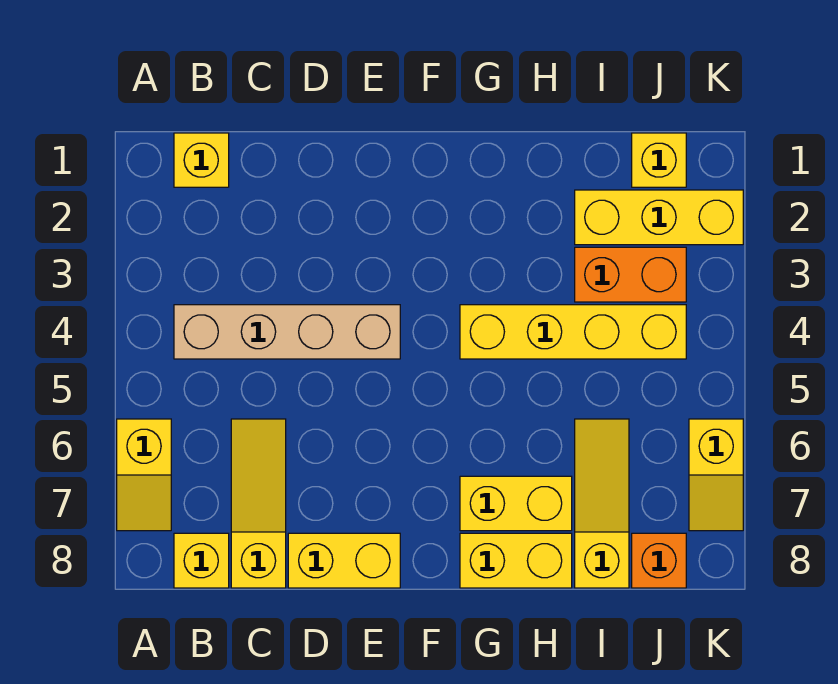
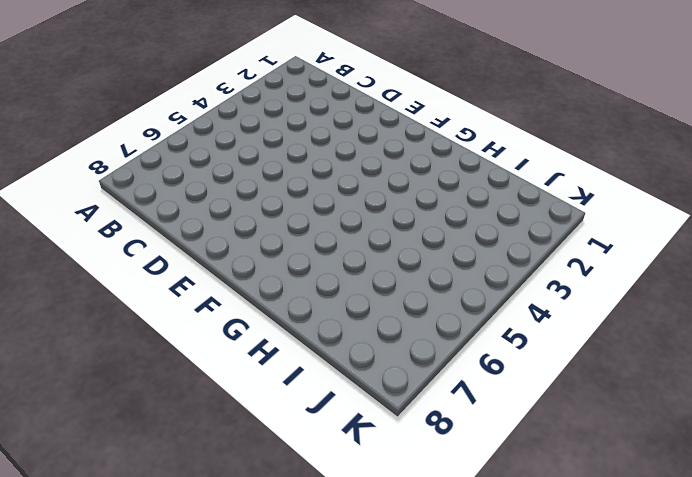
none -> yellow 1x2 slope [117,419,171,531]
none -> yellow 1x1 brick [174,133,229,187]
none -> tan 1x4 brick [174,305,400,359]

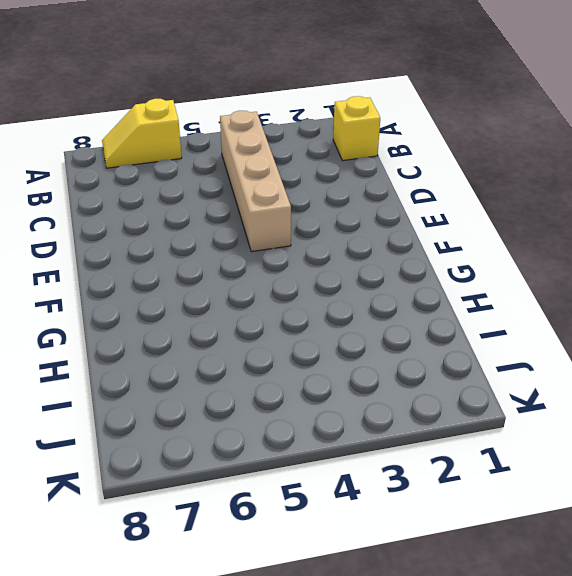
none -> yellow 1x1 brick [174,533,229,588]
none -> yellow 1x3 slope [231,419,286,588]
none -> yellow 1x2 brick [288,533,400,588]

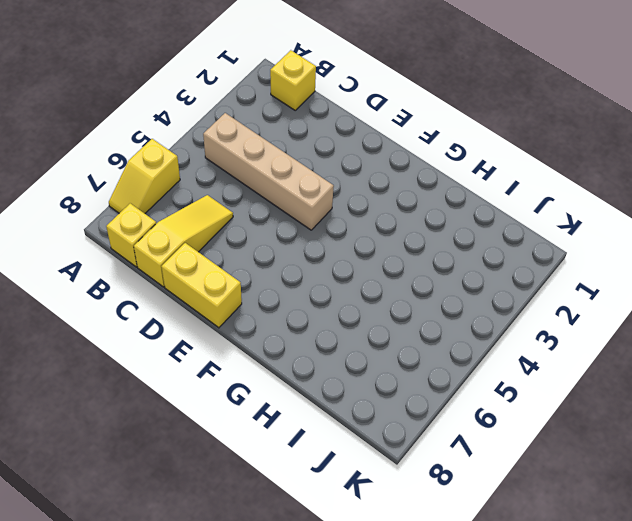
none -> yellow 1x4 brick [460,305,686,359]
none -> yellow 1x2 brick [460,476,572,531]
none -> yellow 1x2 brick [460,533,572,588]

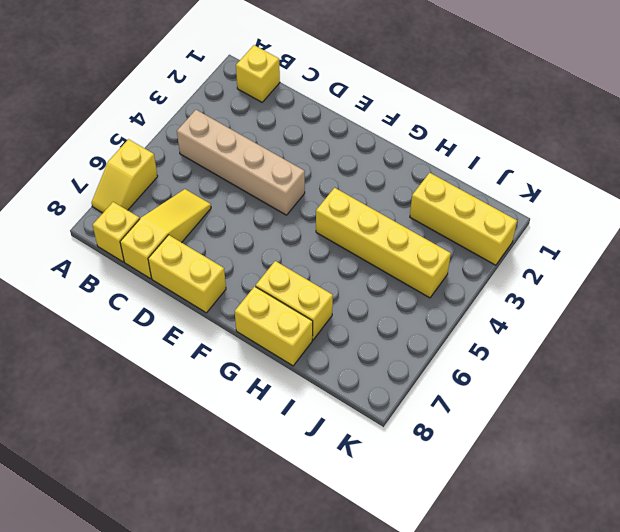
none -> orange 1x2 brick [575,247,686,302]
none -> yellow 1x3 slope [575,419,629,588]
none -> yellow 1x1 brick [632,133,686,187]

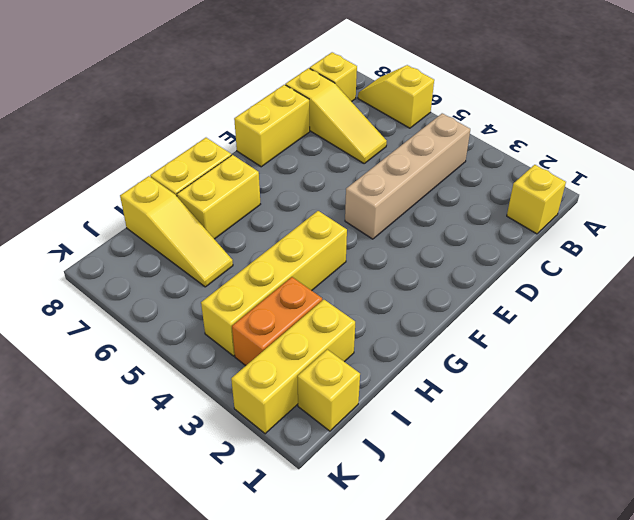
none -> orange 1x1 brick [632,533,686,588]
none -> yellow 1x2 slope [689,419,743,531]

